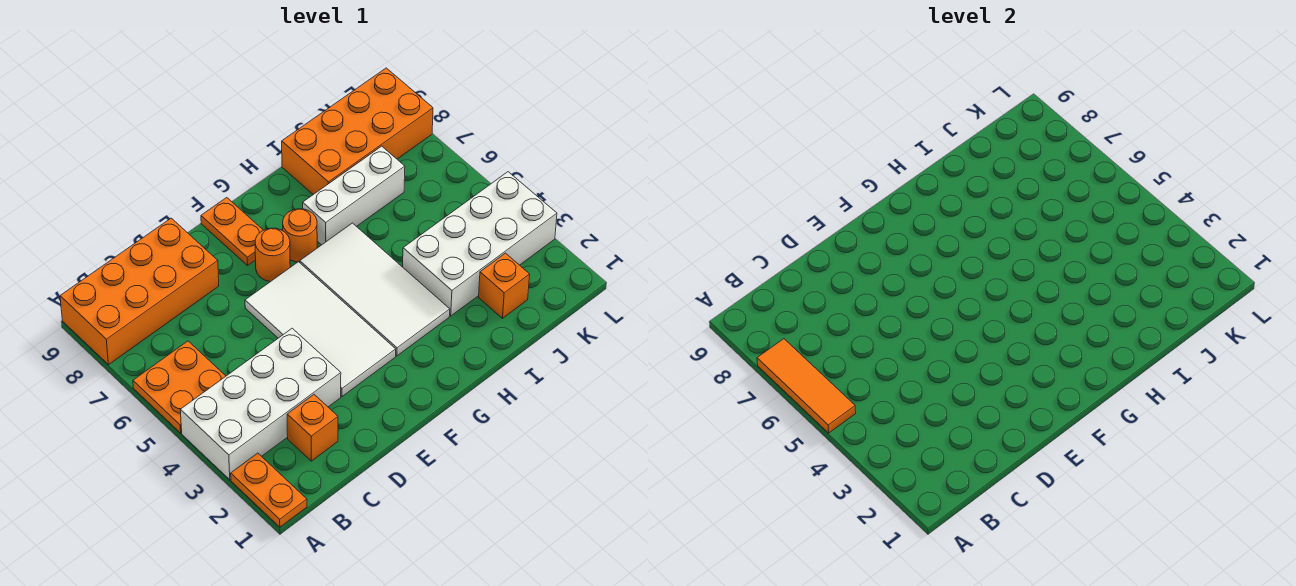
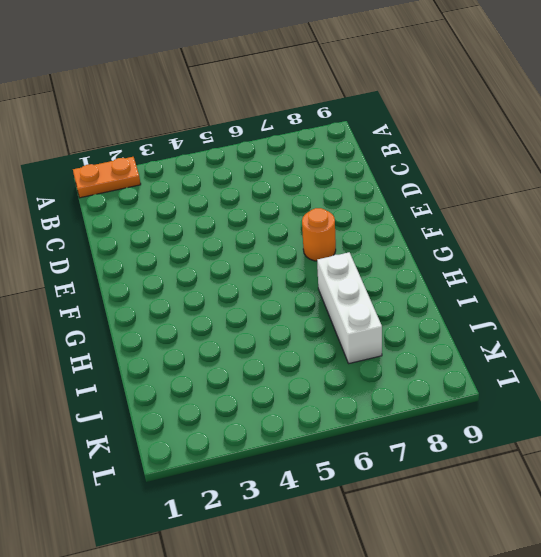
none -> white 2x4 brick [180,328,341,480]
none -> orange 2x2 plate [133,341,226,433]
none -> orange 2x4 brick [60,218,219,365]

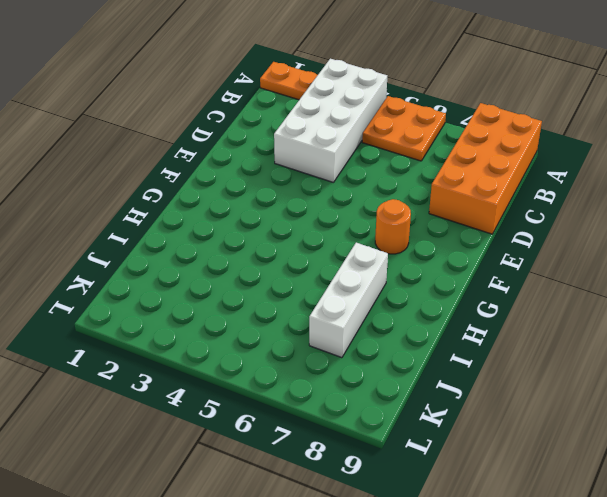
none -> orange 1x1 brick [287,395,338,461]
none -> white 2x4 tile [245,262,396,396]
none -> orange 1x2 plate [201,198,263,265]

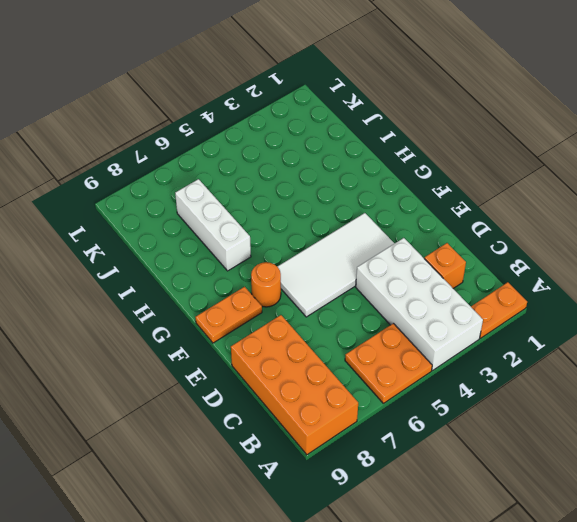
none -> white 2x4 tile [300,223,450,356]
none -> orange 1x1 round brick [283,209,317,262]
none -> white 2x4 brick [403,172,557,316]

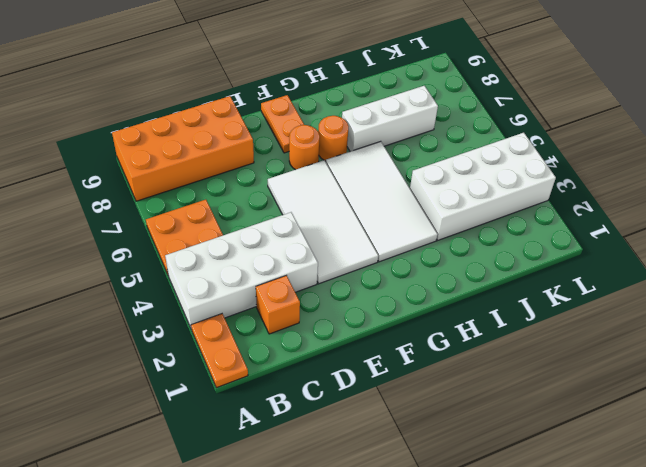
none -> orange 2x4 brick [282,68,433,194]
none -> orange 1x1 brick [479,253,530,318]
none -> orange 1x3 tile [757,339,856,433]

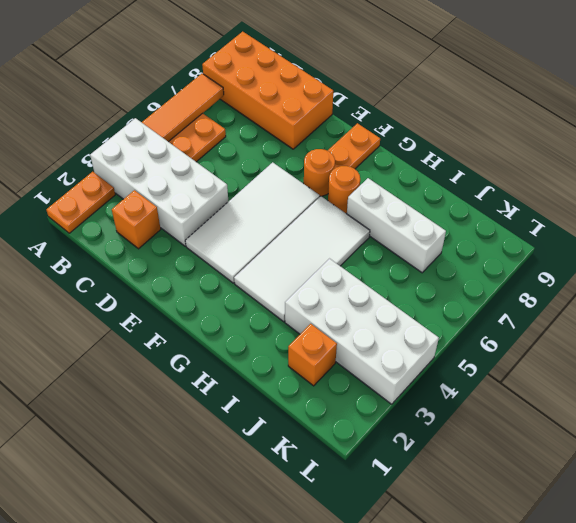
none -> orange 2x4 brick [282,68,433,194]

